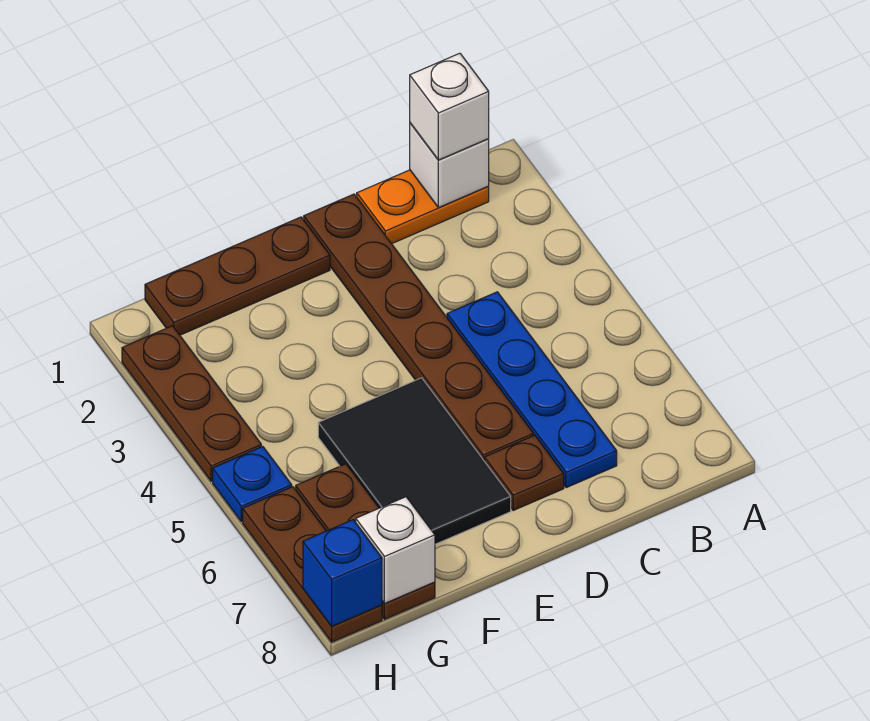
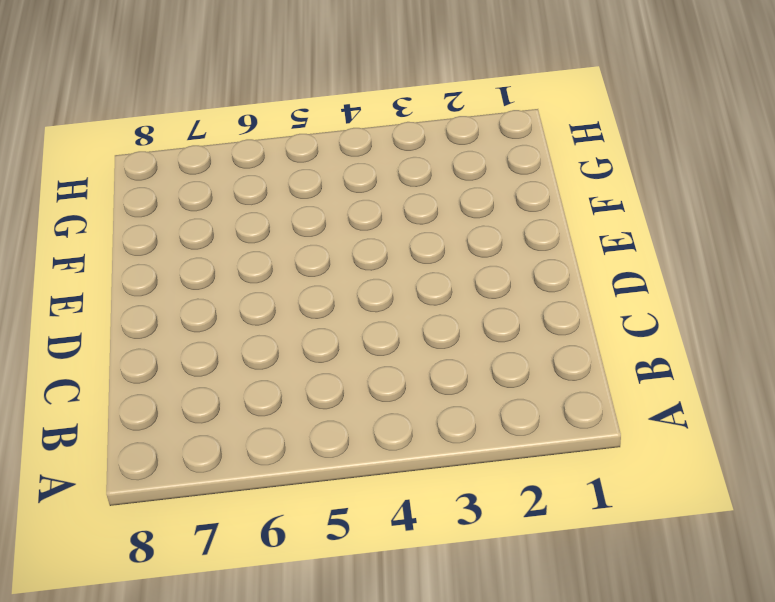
none -> orange 1x2 plate [357,170,489,244]
none -> blue 1x4 plate [447,292,617,488]
none -> brown 1x6 plate [304,194,533,461]

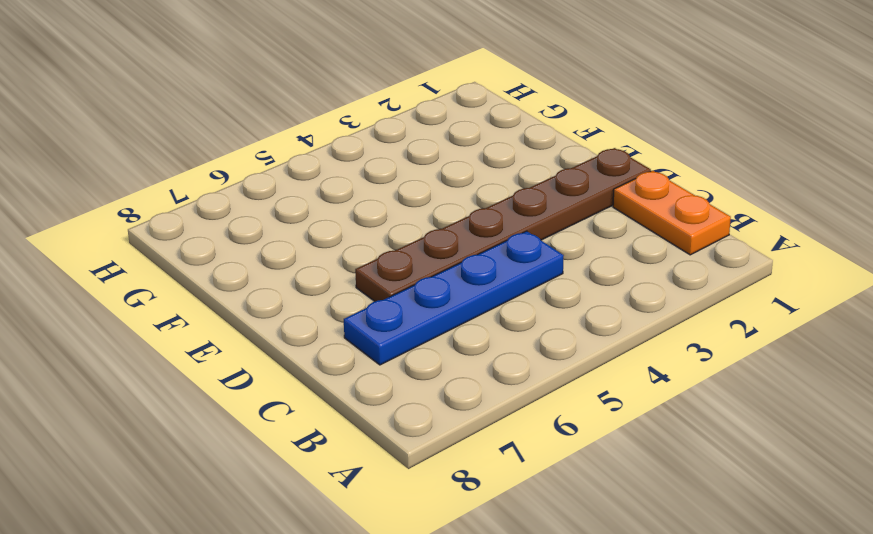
none -> brown 1x1 plate [485,435,564,510]
none -> brown 1x3 plate [145,217,330,335]
none -> black 2x3 tile [318,378,511,544]

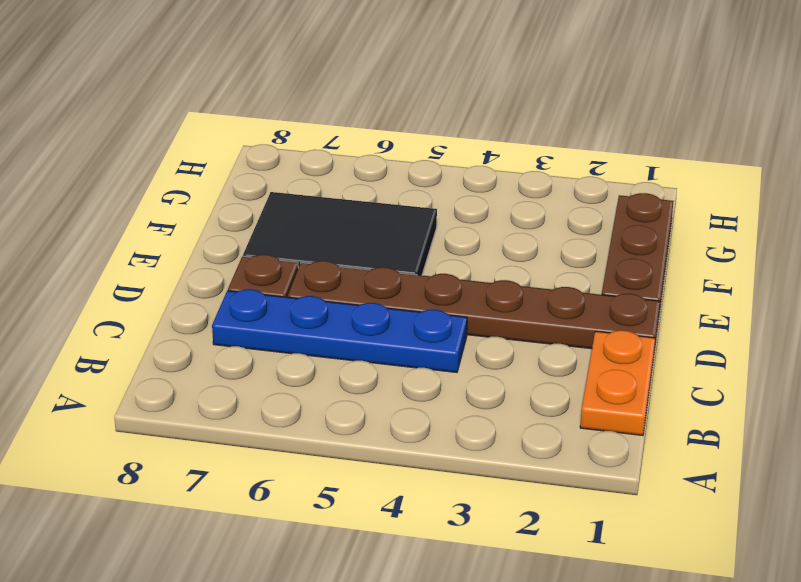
none -> brown 1x3 plate [296,464,435,619]
none -> brown 1x3 plate [122,326,261,481]
none -> blue 1x1 plate [213,447,292,522]

